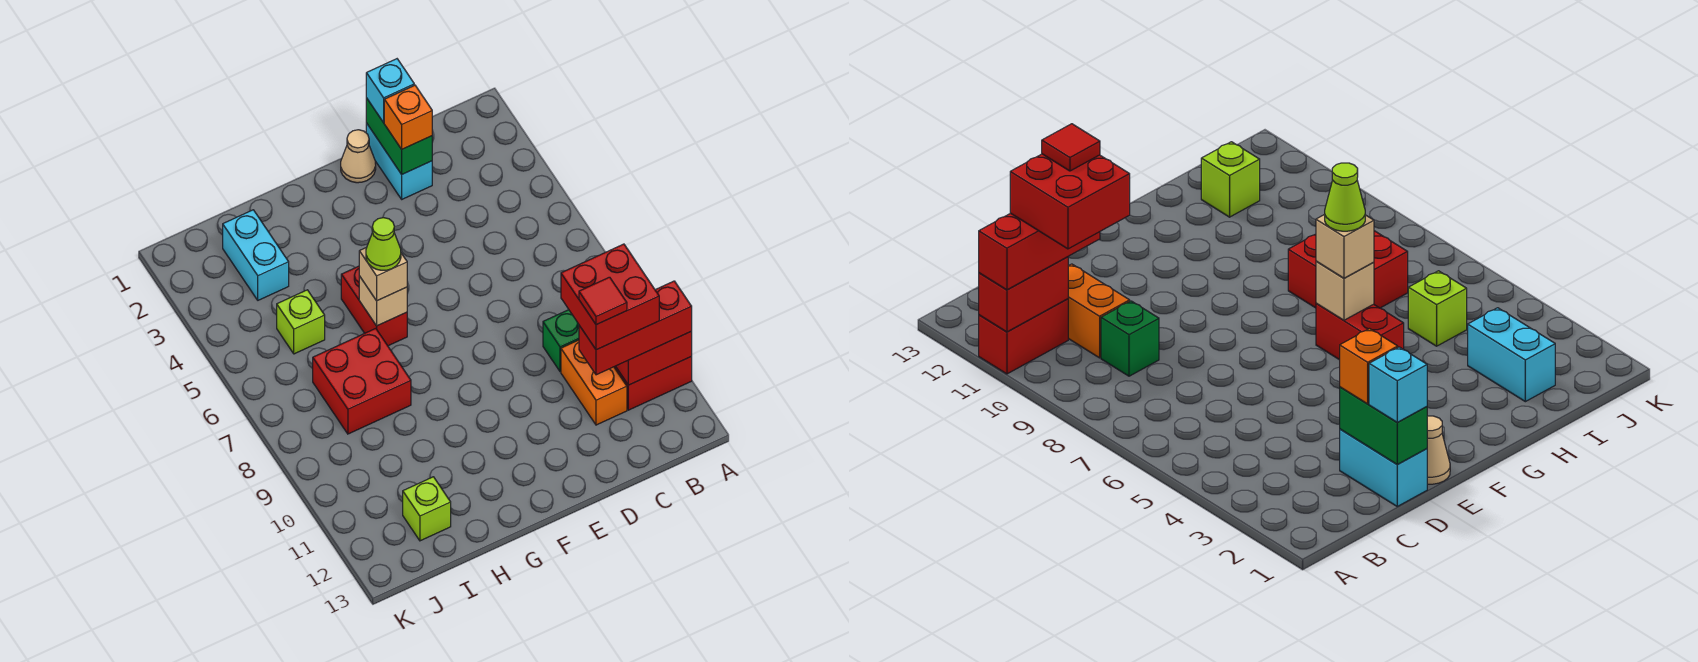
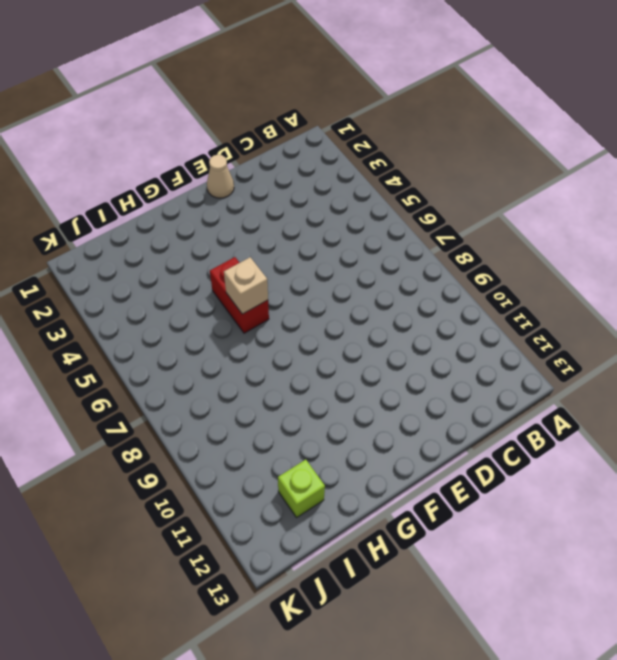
none -> red 1x2 brick [614,357,692,410]
none -> green 1x1 brick [543,310,579,372]
none -> orange 1x2 brick [561,340,627,425]

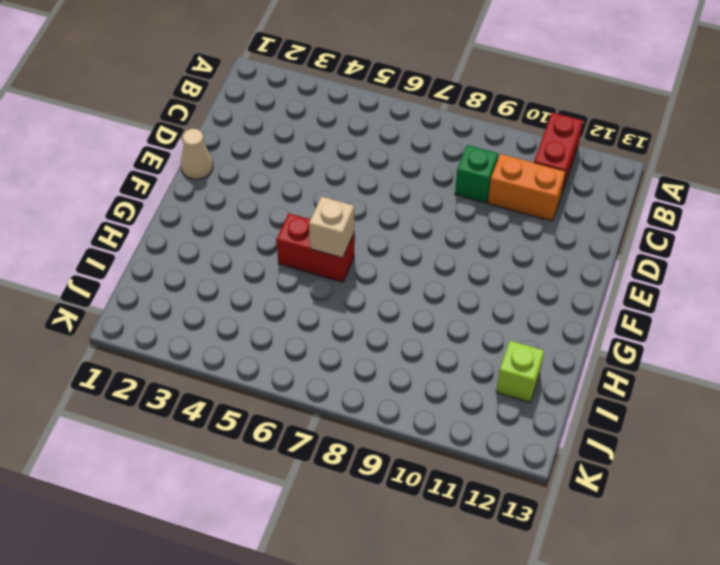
none -> cyan 1x2 brick [366,123,432,199]
none -> red 2x2 brick [313,328,411,434]
none -> cyan 1x2 brick [223,210,289,300]

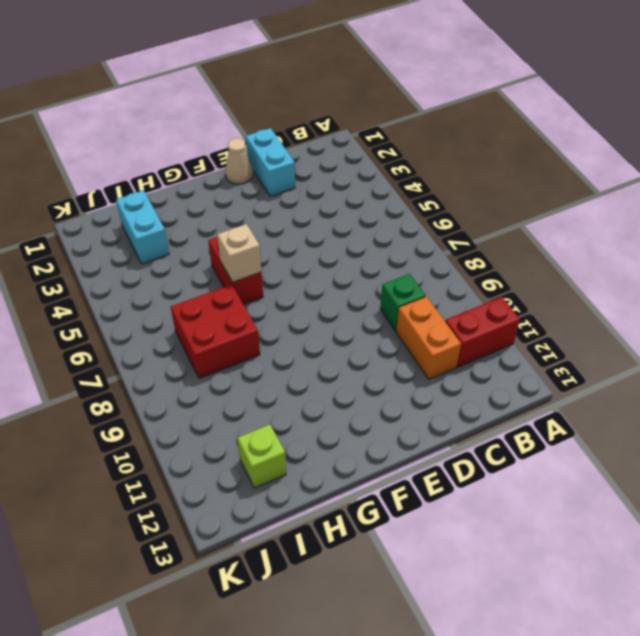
none -> lime 1x1 brick [277,290,325,354]
none -> red 1x2 brick [616,331,692,385]
none -> green 1x2 brick [366,98,432,174]

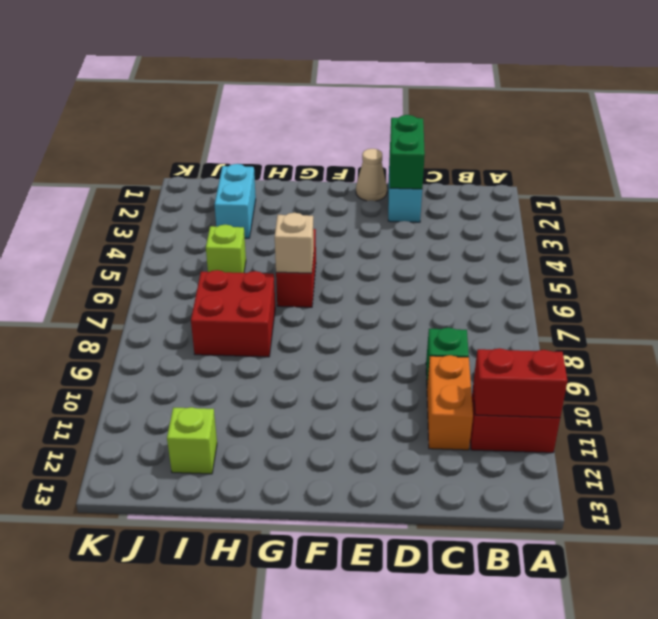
none -> red 1x3 brick [579,281,692,375]
none -> cyan 1x1 brick [366,59,414,123]
none -> orange 1x1 brick [384,85,432,149]

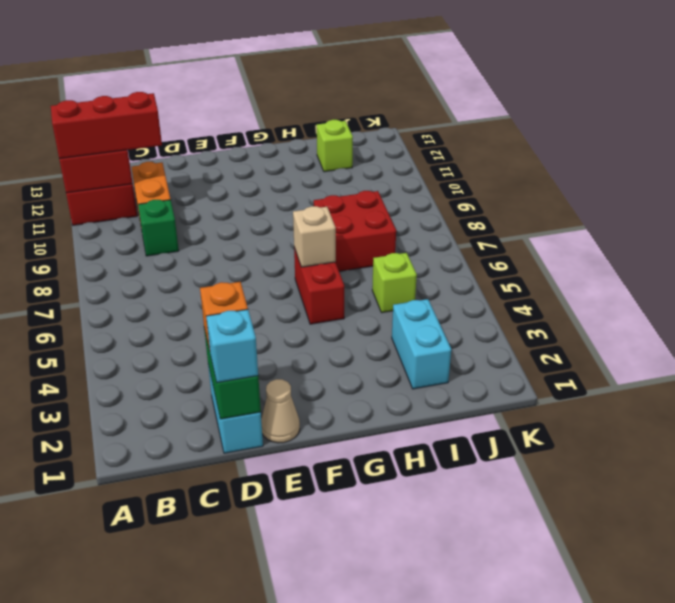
none -> tan 1x1 brick [359,248,407,301]
none -> red 2x2 brick [561,244,659,350]
none -> lime 1x1 cone [366,218,401,270]

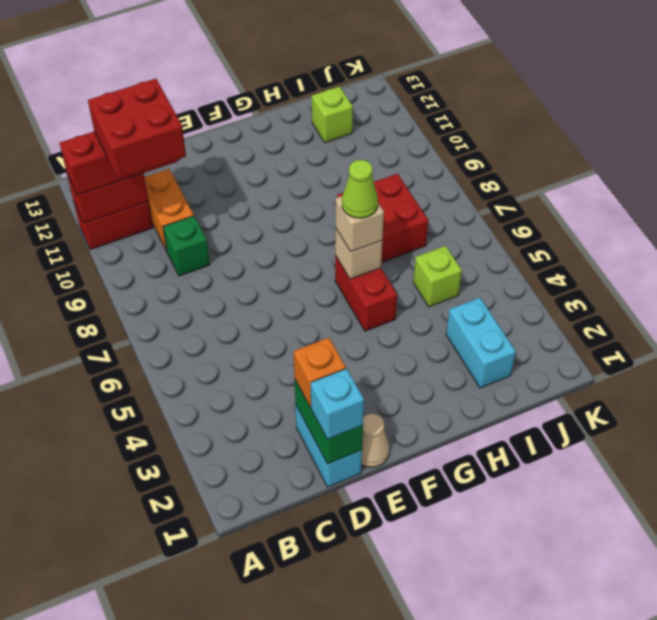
none -> red 1x1 tile [579,277,627,325]

